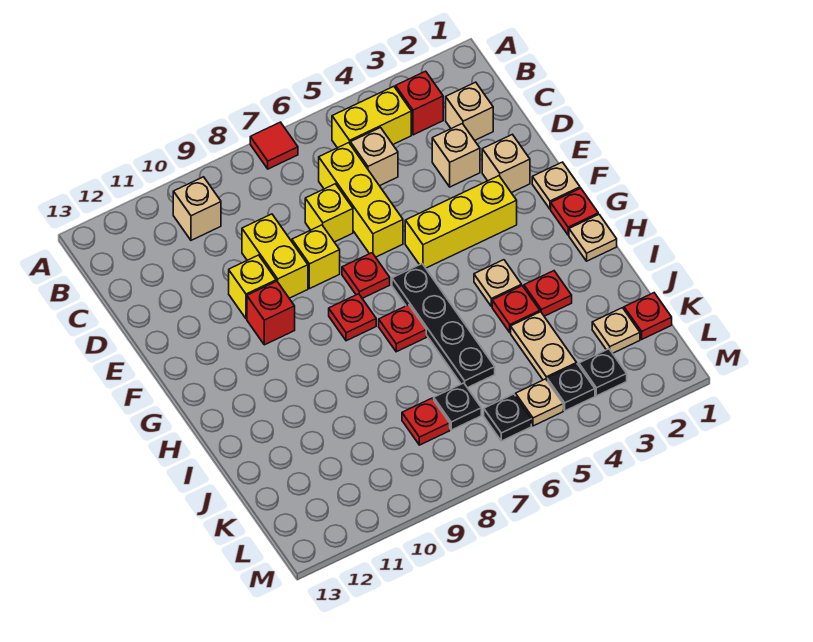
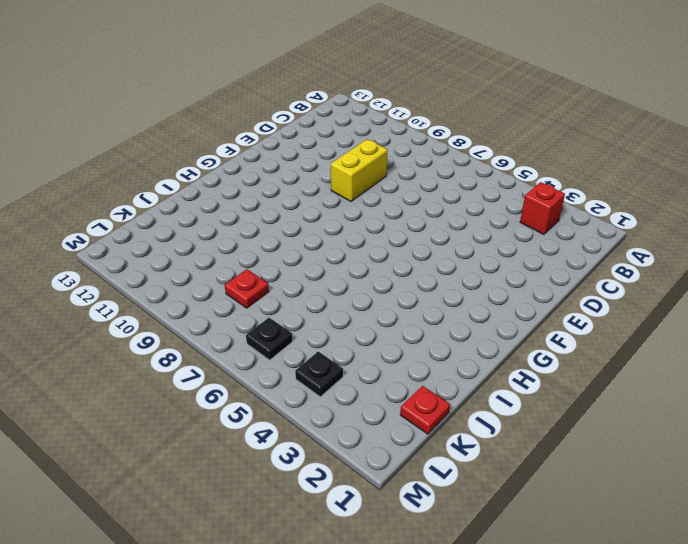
none -> red 1x1 tile [250,122,298,169]
none -> yellow 1x2 brick [332,86,411,148]
none -> tan 1x1 brick [173,177,221,240]
none -> tan 1x1 brick [446,82,493,140]

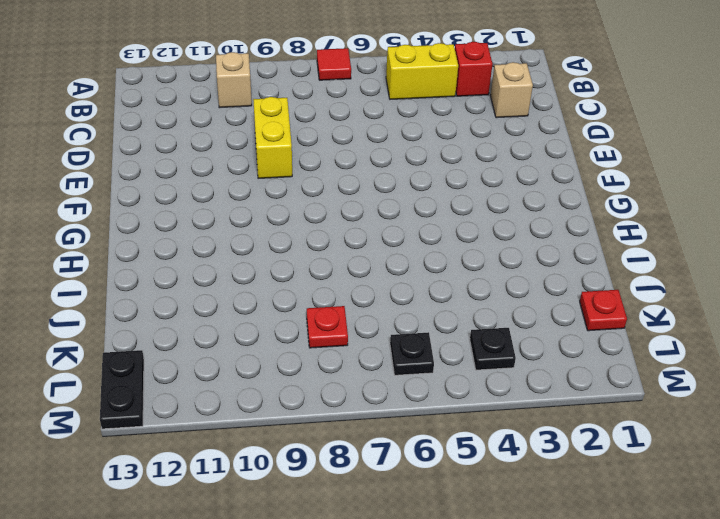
black 1x2 plate [100,350,144,429] -> none
none -> tan 1x1 brick [350,128,398,186]
none -> yellow 1x3 brick [319,143,403,257]
none -> tan 1x1 brick [432,124,480,187]
none -> yellow 1x1 brick [305,184,353,242]

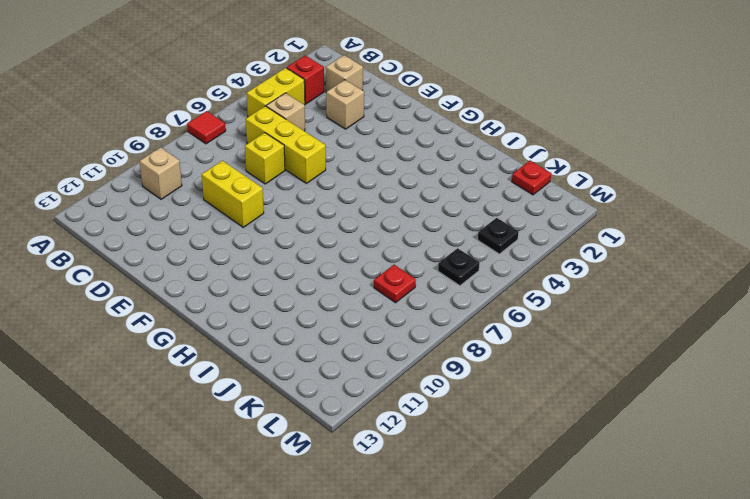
none -> tan 1x1 brick [482,134,530,193]
none -> yellow 1x1 brick [292,225,340,289]
none -> yellow 1x1 brick [229,255,276,319]
none -> tan 1x1 plate [532,162,580,209]

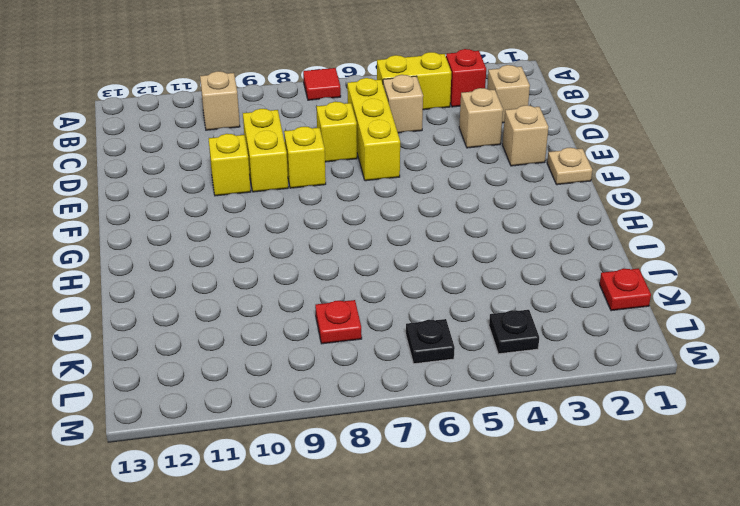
none -> yellow 1x3 brick [405,176,517,268]
none -> red 1x1 plate [342,253,390,298]
none -> red 1x1 brick [247,281,295,345]
none -> red 1x1 plate [551,188,598,235]

